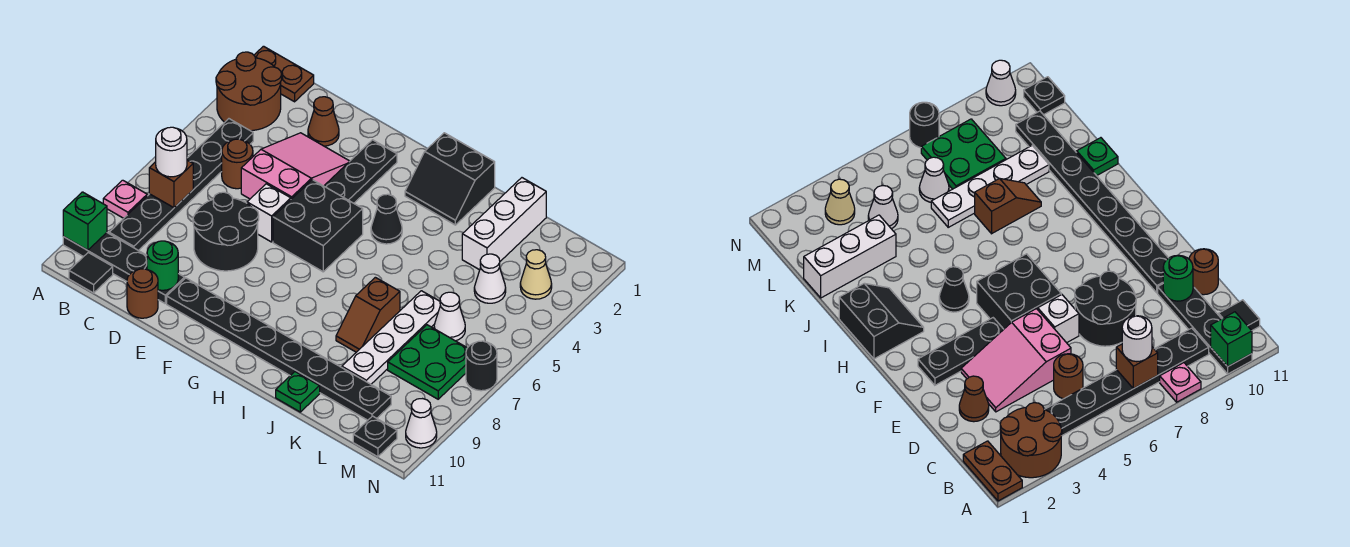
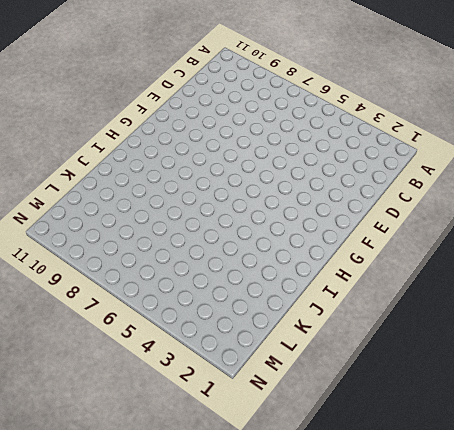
none -> brown 1x2 plate [254,46,314,102]
none -> brown 2x2 round brick [216,52,282,131]
none -> pink 1x1 plate [103,180,147,218]
none -> black 1x4 plate [63,233,185,303]

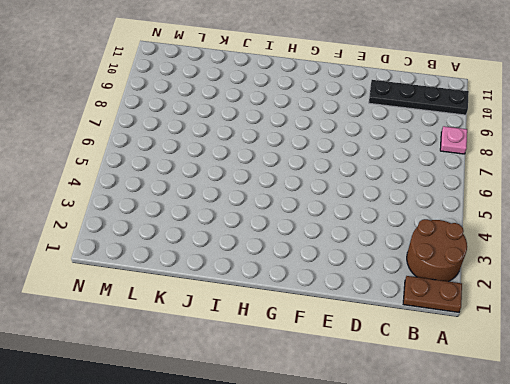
none -> black 1x6 plate [109,119,253,251]
none -> black 1x1 tile [69,253,113,293]
none -> brown 1x1 round brick [222,139,253,189]
none -> brown 1x1 cone [308,97,339,146]

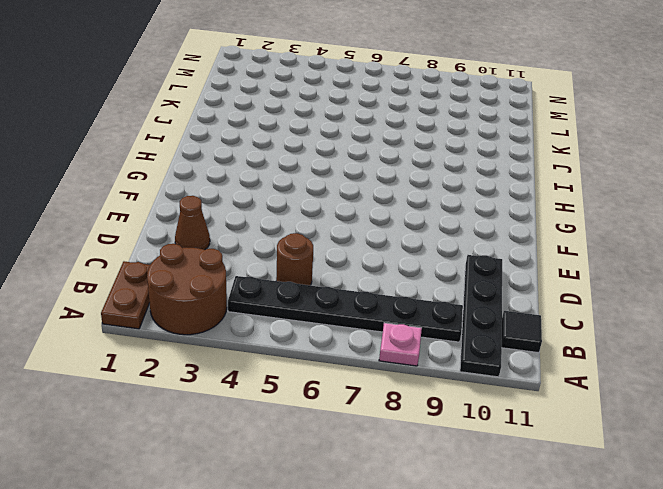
none -> pink 2x3 slope [241,133,350,199]
none -> black 2x2 round brick [193,192,259,271]
none -> brown 1x1 round brick [127,269,158,318]
none -> white 1x1 brick [247,184,291,242]

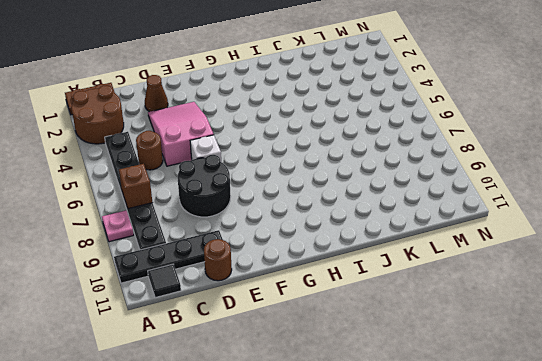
none -> black 1x8 plate [167,278,391,420]
none -> black 1x3 plate [324,140,397,203]
none -> black 2x2 brick [273,180,363,272]
none -> black 2x2 slope [405,133,495,225]

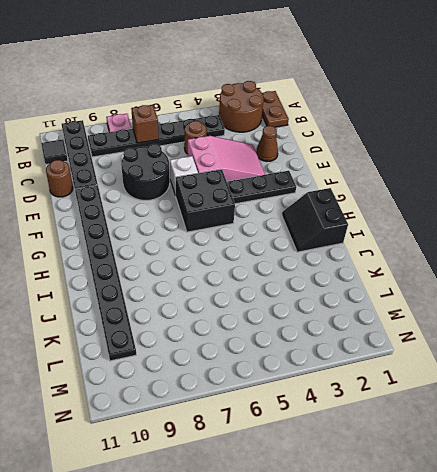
none -> black 1x1 cone [371,194,402,244]
none -> brown 1x2 slope [336,277,400,352]
none -> green 1x1 plate [276,372,320,412]
none -> white 1x3 brick [462,178,546,270]

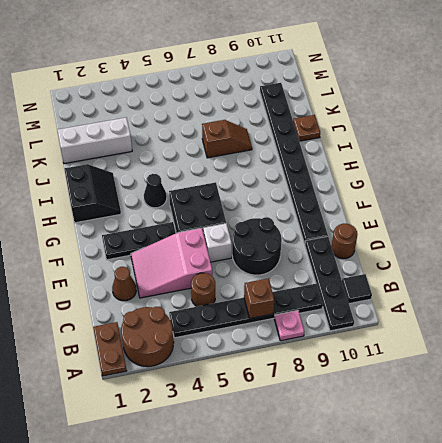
brown 1x1 plate [293,115,320,141] -> green 1x1 plate [276,372,320,412]
none -> white 1x4 plate [342,291,440,384]
none -> white 1x1 cone [474,254,506,303]
none -> white 1x1 cone [434,292,465,341]
none -> green 2x2 plate [388,325,467,399]

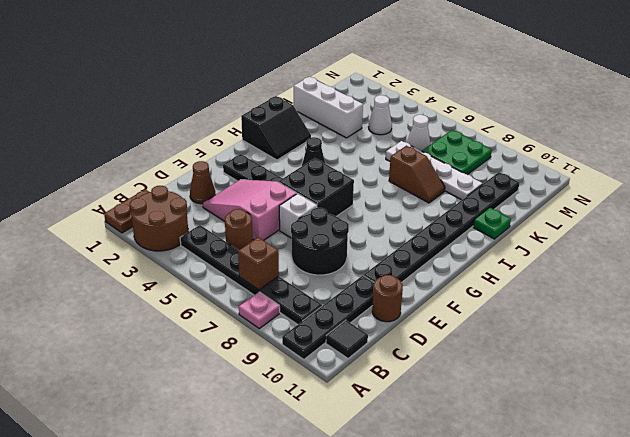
none -> tan 1x1 cone [520,250,552,299]
none -> black 1x1 plate [353,416,397,457]
none -> black 1x1 round brick [466,341,497,391]
none -> white 1x1 cone [406,399,437,448]

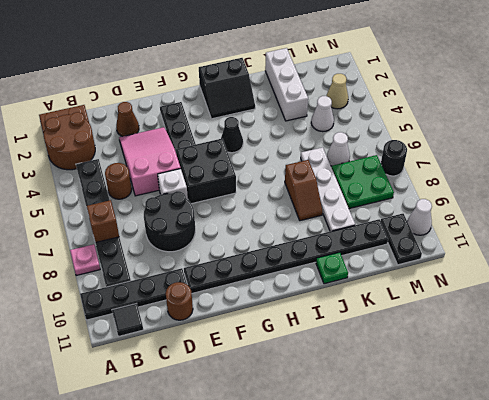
black 1x2 plate [380,214,422,265] -> black 1x1 plate [353,416,397,457]
none -> green 1x1 brick [63,192,107,250]
none -> green 1x1 round brick [147,241,178,290]
none -> white 1x1 round brick [156,127,187,177]

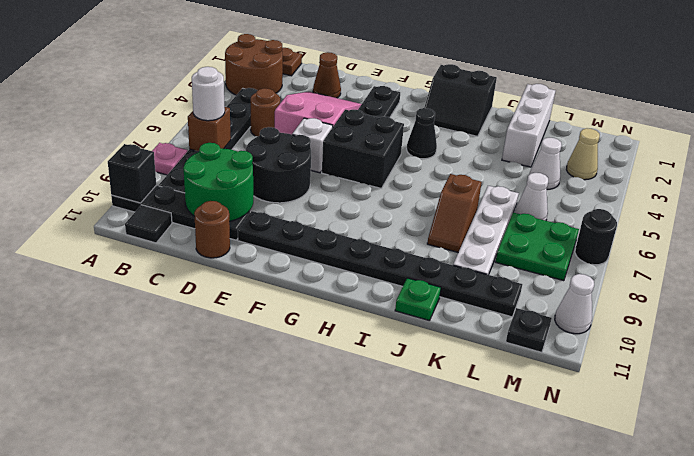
black 1x1 brick [108,144,156,203] -> green 1x1 brick [63,192,107,250]
green 2x2 round brick [183,143,253,221] -> green 1x1 round brick [147,241,178,290]

